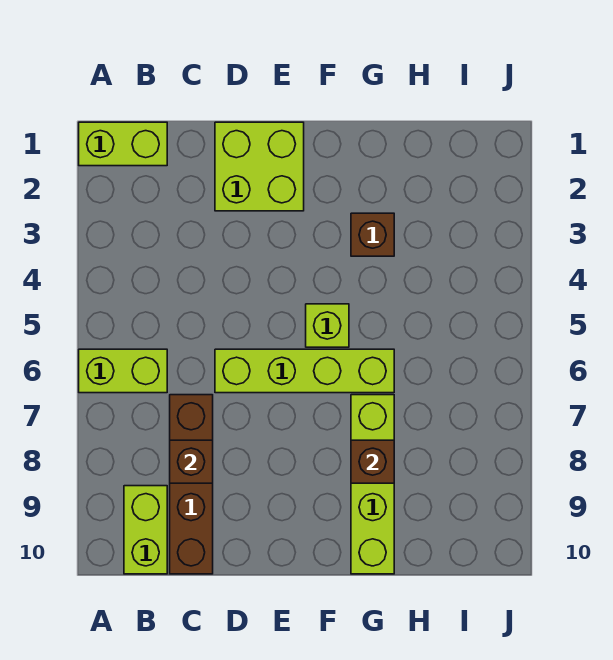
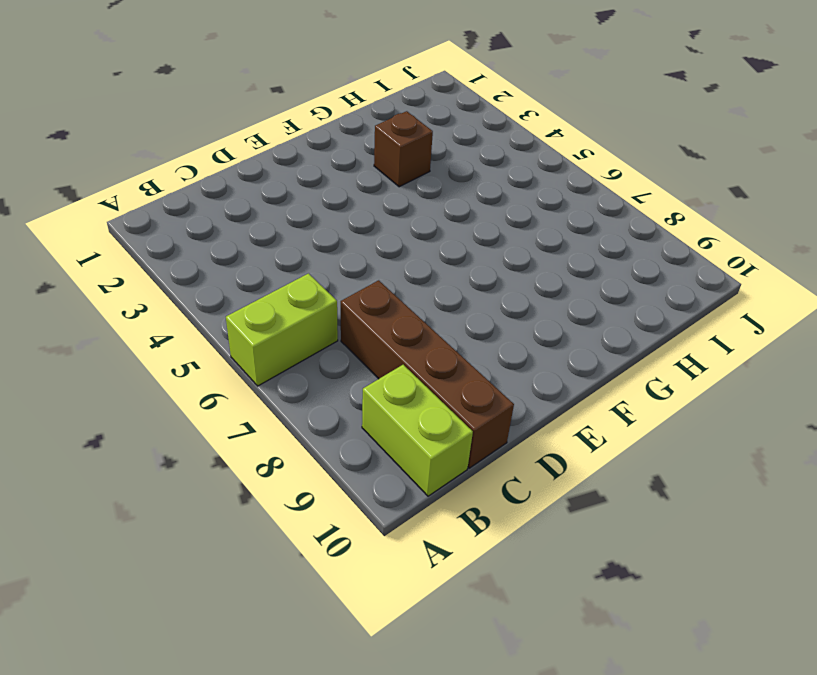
none -> lime 1x2 brick [79,122,167,166]
none -> lime 2x2 brick [215,122,304,211]

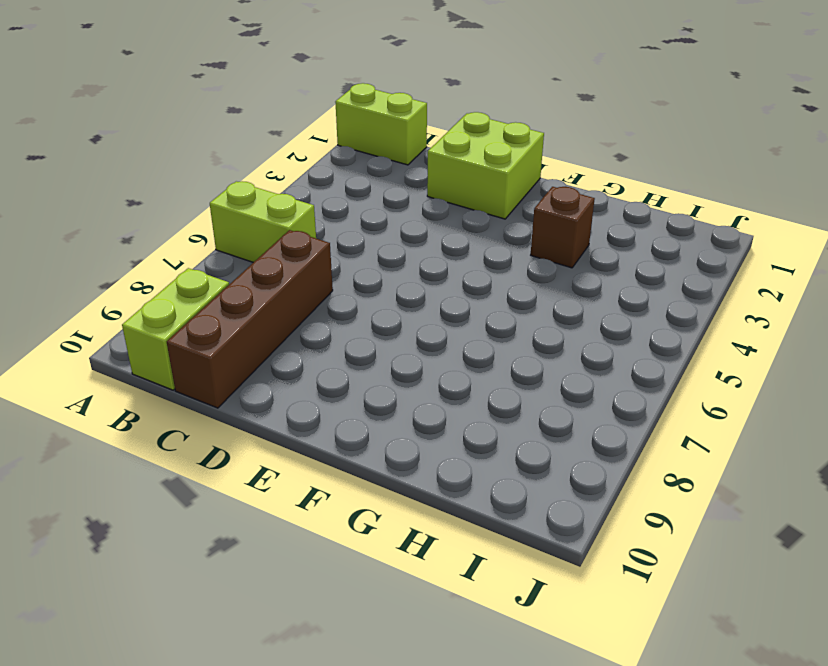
none -> lime 1x4 brick [215,349,394,393]
none -> lime 1x1 brick [306,304,349,347]

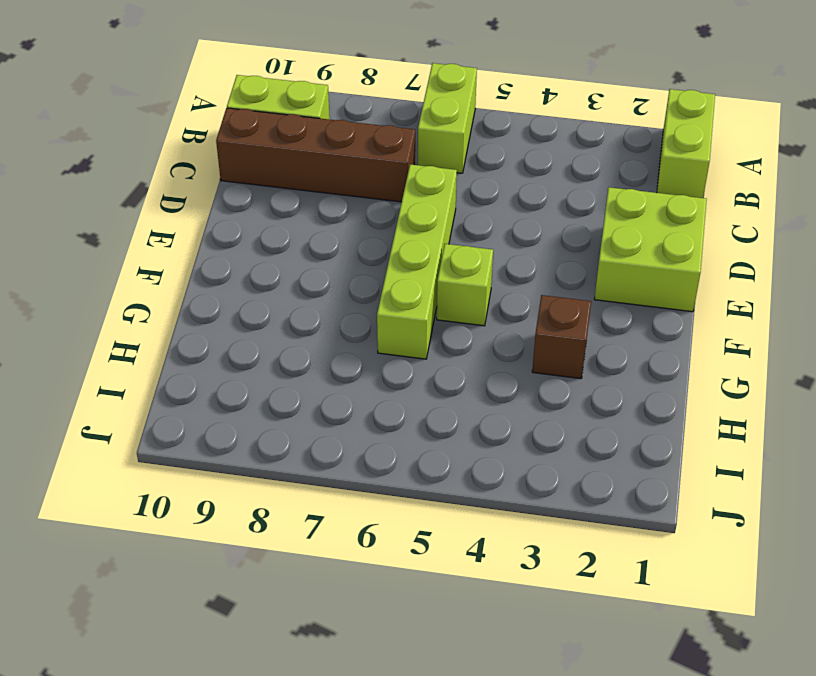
none -> lime 1x4 brick [351,395,394,574]
none -> brown 1x1 brick [170,440,213,483]

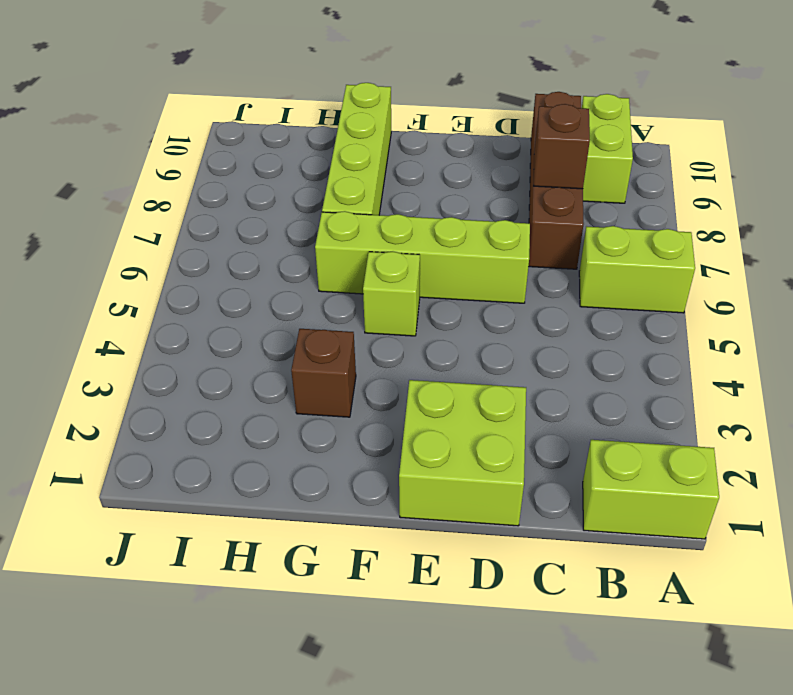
none -> brown 1x1 brick [351,440,394,483]

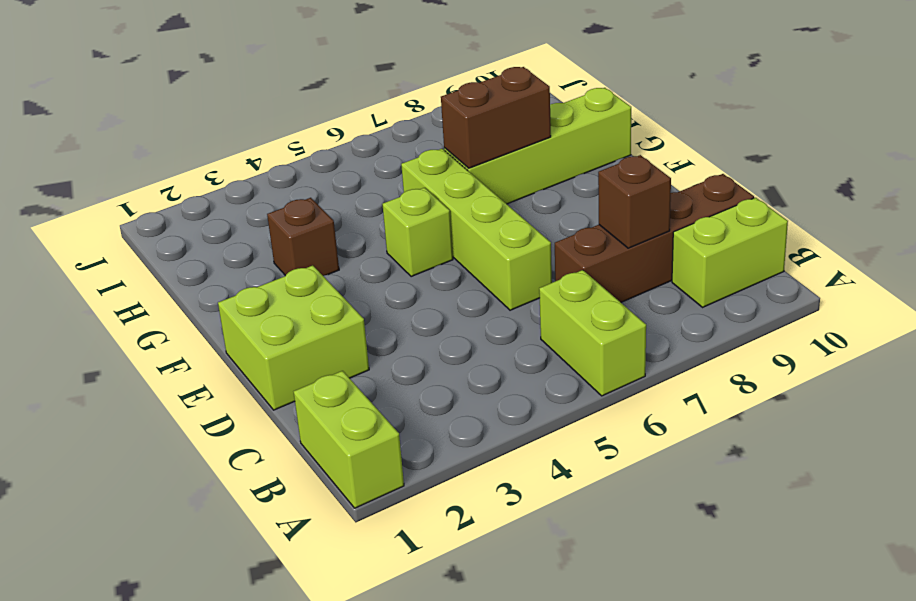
brown 1x2 brick [441,67,551,168] -> brown 1x1 brick [351,440,394,483]

